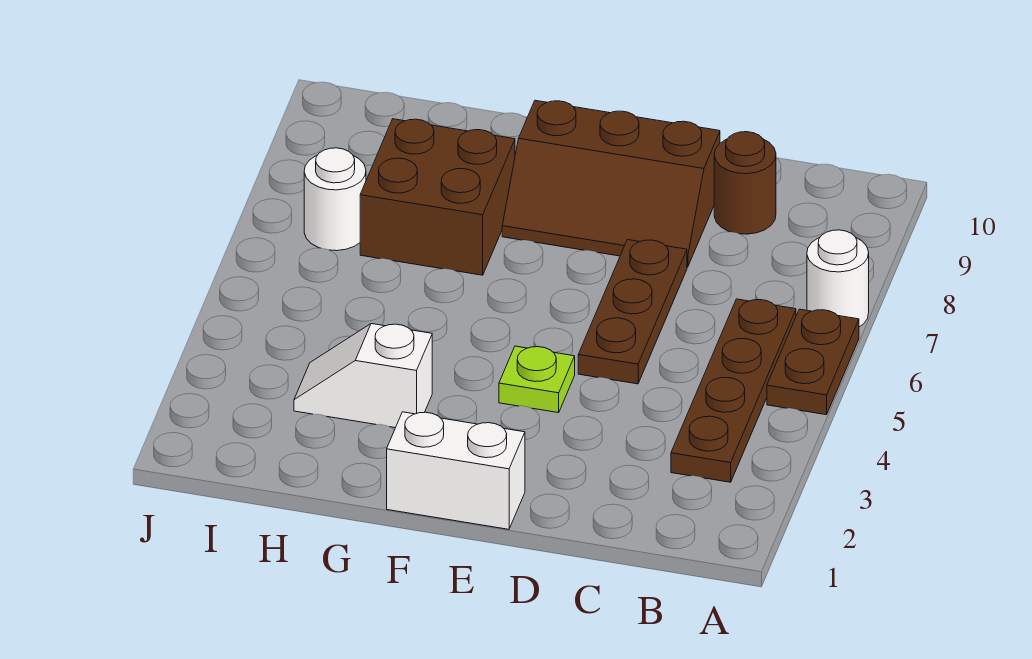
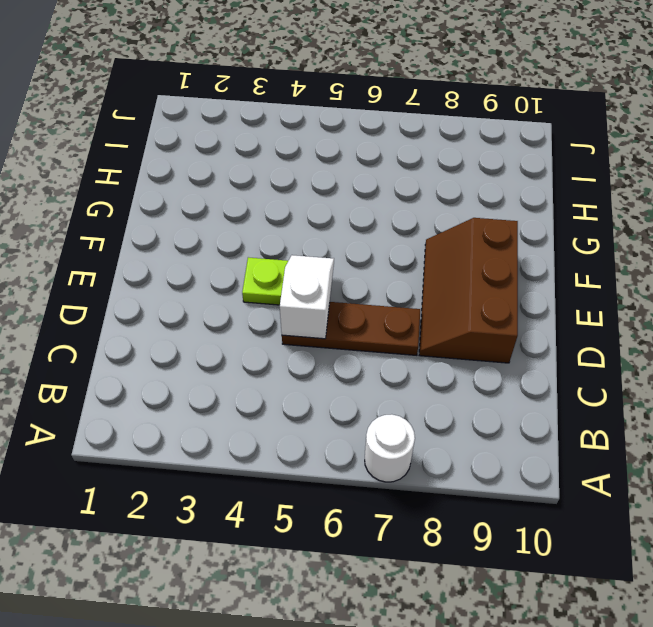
white 1x2 slope [280,255,334,339] -> white 1x2 slope moved to [294,324,432,428]
none -> brown 1x2 plate [767,309,859,415]
none -> brown 1x4 plate [671,299,796,482]

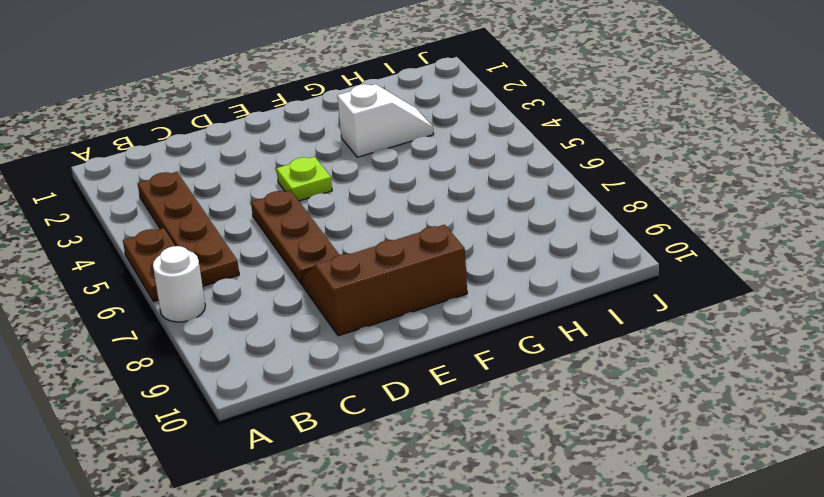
none -> brown 1x1 round brick [714,132,776,234]
none -> white 1x2 brick [387,412,525,529]

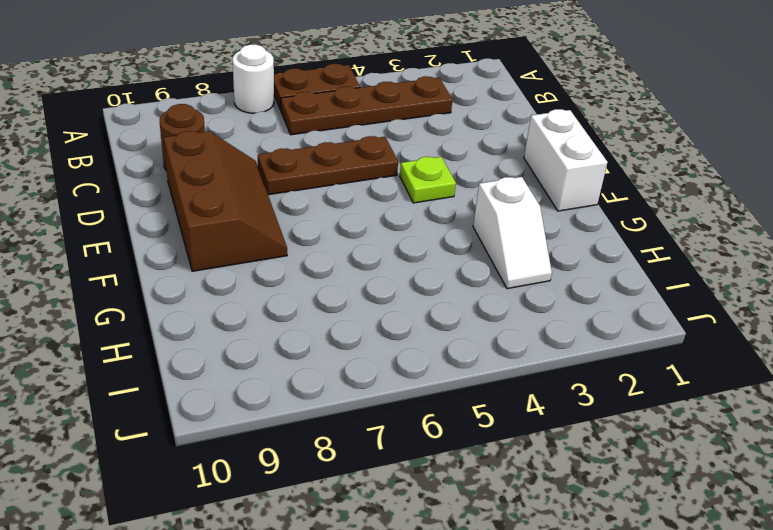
none -> brown 2x2 brick [360,119,515,275]
none -> white 1x1 round brick [304,148,366,251]

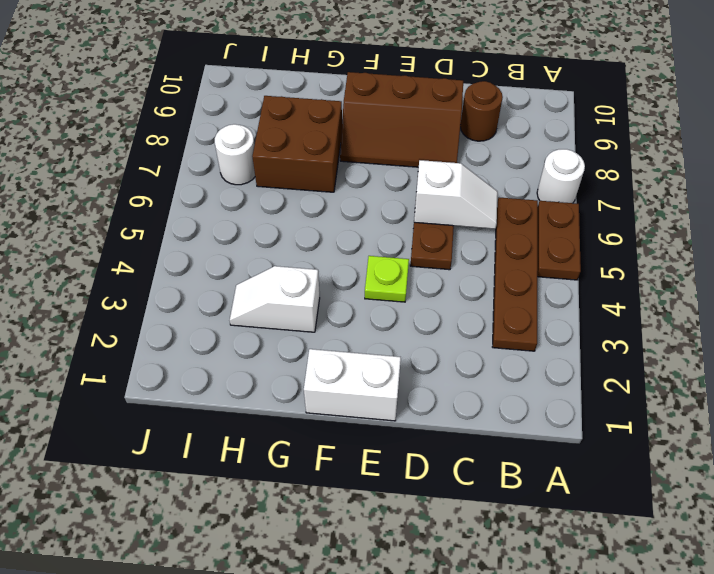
white 1x2 slope [414,160,498,229] -> none

